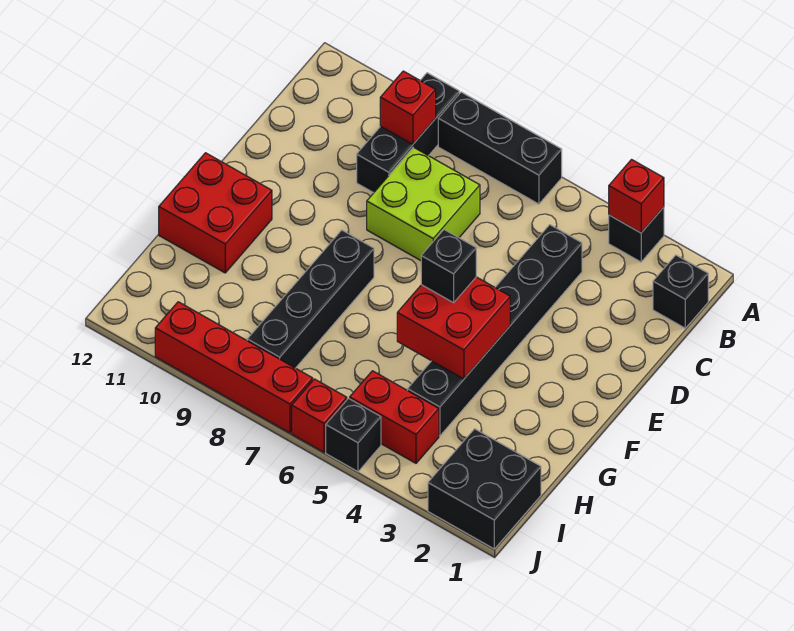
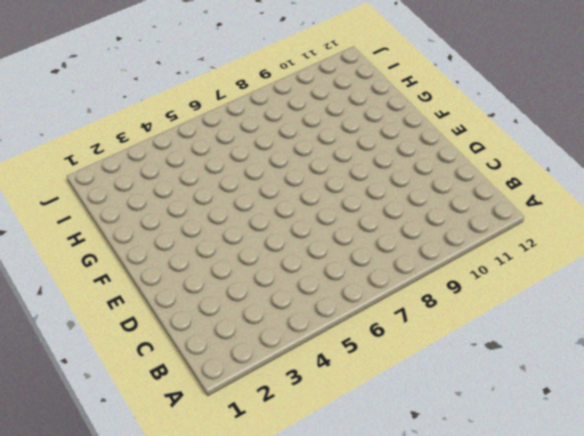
none -> black 1x1 brick [609,207,664,262]
none -> black 1x3 brick [438,92,562,204]
none -> black 1x3 brick [357,73,459,193]

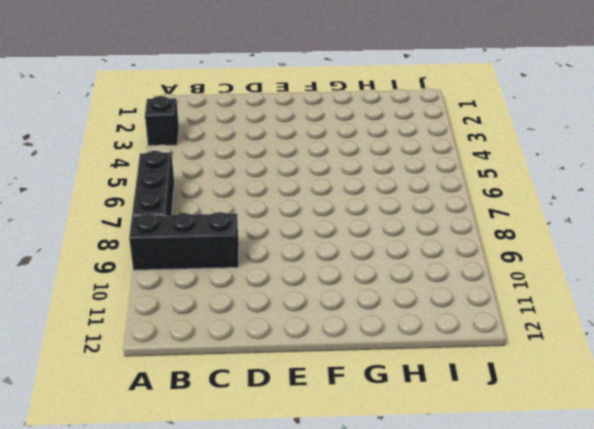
none -> black 1x1 brick [653,255,708,328]
none -> black 1x6 brick [408,225,582,436]
none -> lime 2x2 brick [367,147,480,261]

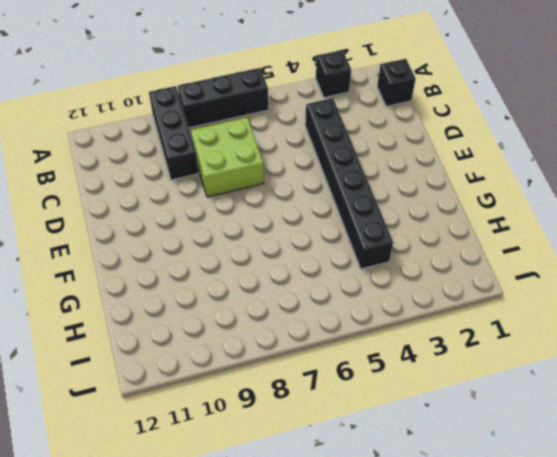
none -> black 1x4 brick [247,230,374,368]
none -> red 2x2 brick [159,153,272,273]
none -> black 2x2 brick [428,429,541,549]

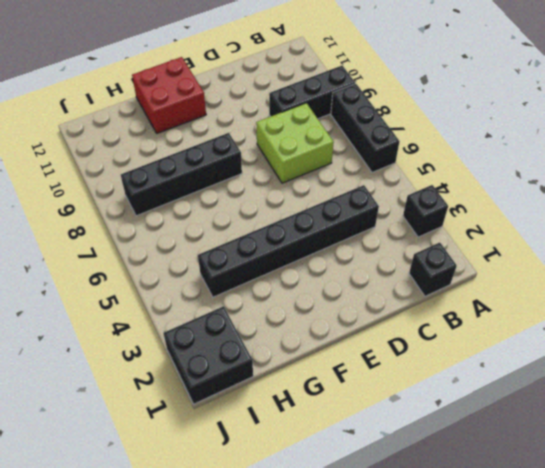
none -> red 1x2 brick [350,371,439,463]
none -> black 1x1 brick [326,398,381,472]
none -> red 1x1 brick [292,379,347,452]

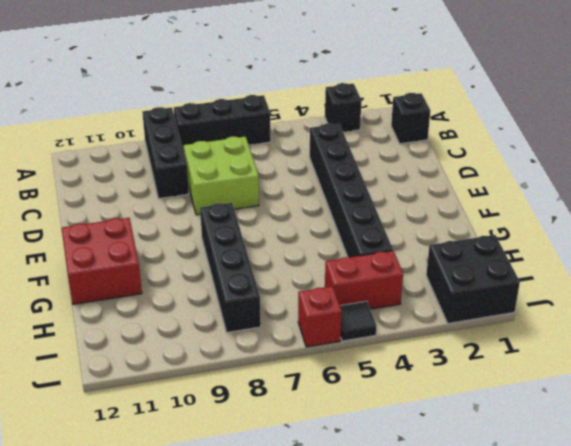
black 1x1 tile [340,301,376,341] -> black 1x1 brick [326,398,381,472]
none -> red 1x4 brick [155,302,313,433]
none -> red 1x1 brick [609,160,664,233]
none -> red 1x1 brick [380,71,436,144]

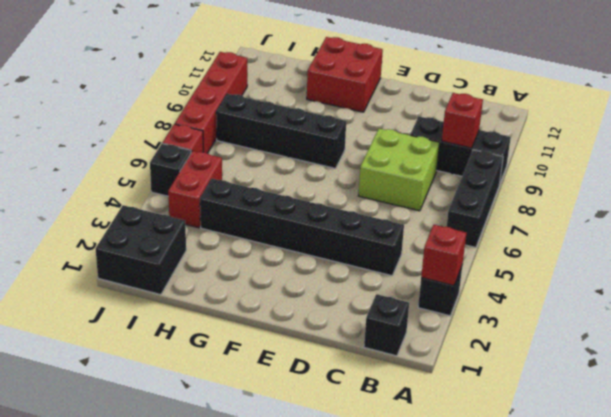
none -> red 2x2 brick [397,277,510,379]
none -> black 1x1 brick [421,230,476,303]

